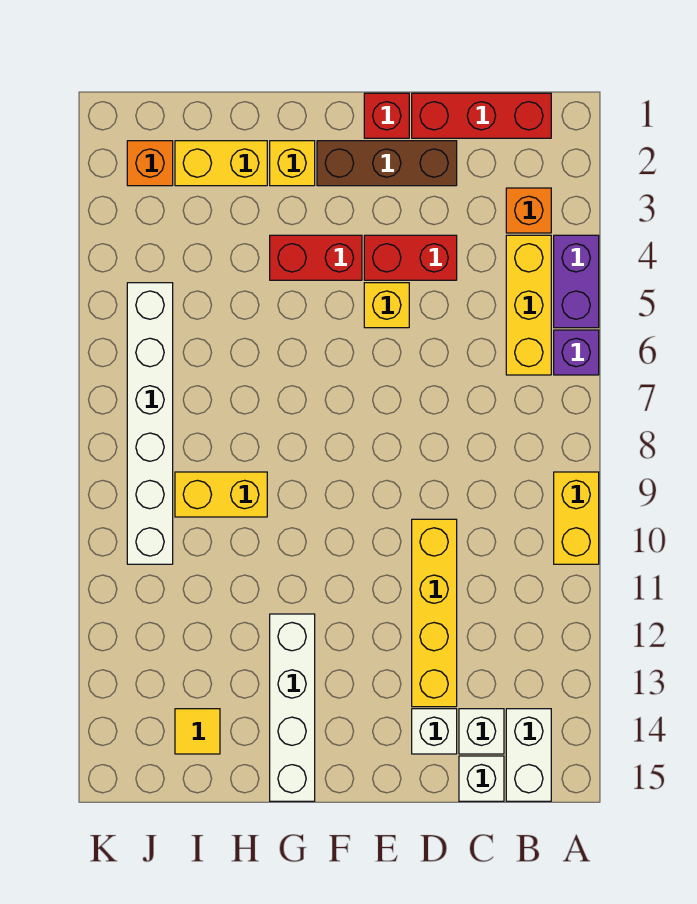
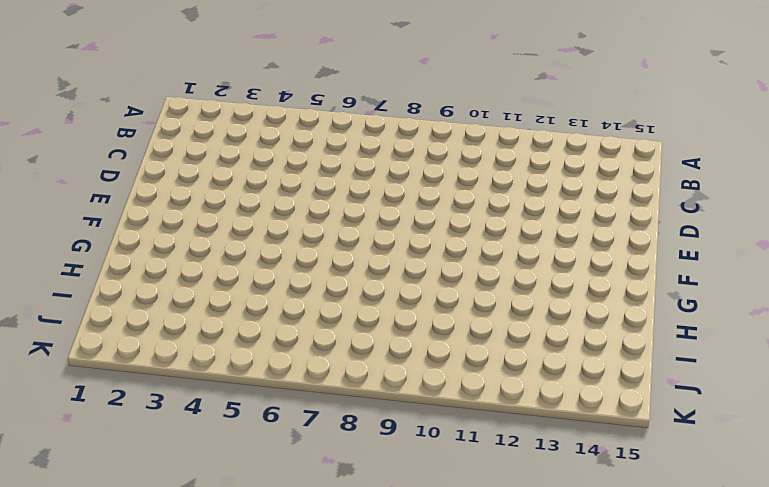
none -> purple 1x2 brick [554,235,599,328]
none -> purple 1x1 brick [554,330,599,375]
none -> yellow 1x2 brick [554,472,599,564]

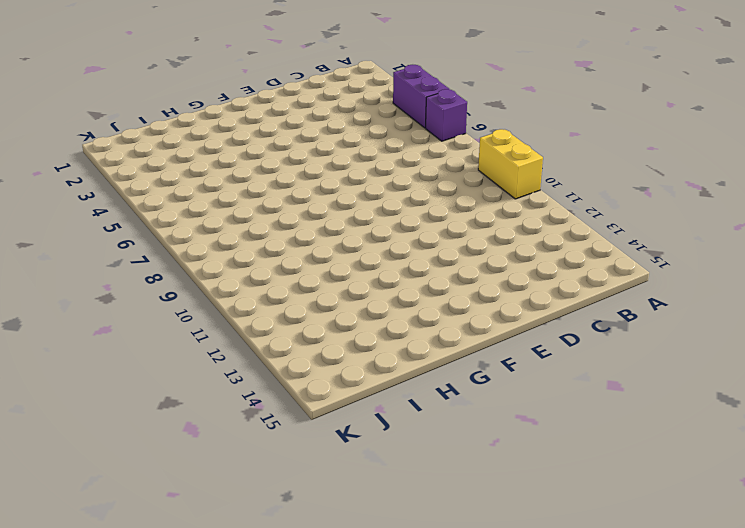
none -> red 1x3 brick [412,93,551,138]
none -> orange 1x1 brick [506,188,551,233]
none -> yellow 1x3 brick [506,235,551,375]

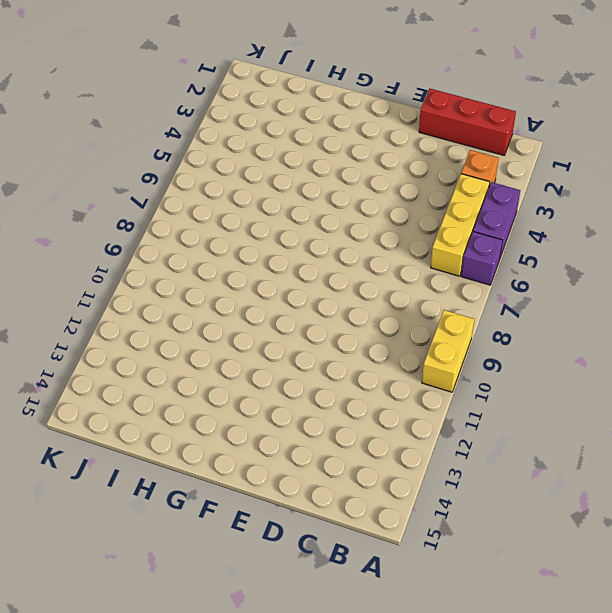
none -> white 1x2 brick [506,709,551,801]
none -> white 1x1 brick [459,709,504,754]
none -> white 1x1 brick [459,756,504,801]

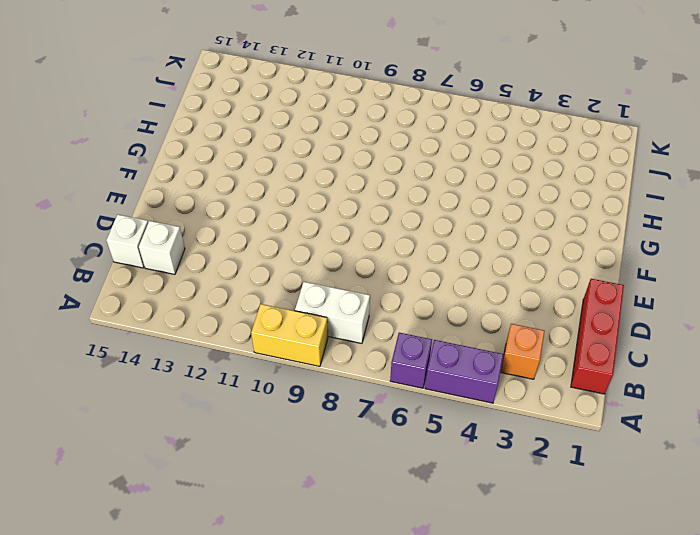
white 1x2 brick [295,282,370,344] -> white 1x2 brick moved to [506,709,551,801]
none -> yellow 1x3 brick [506,235,551,375]
none -> brown 1x3 brick [317,141,457,186]
none -> red 1x2 brick [364,235,457,280]

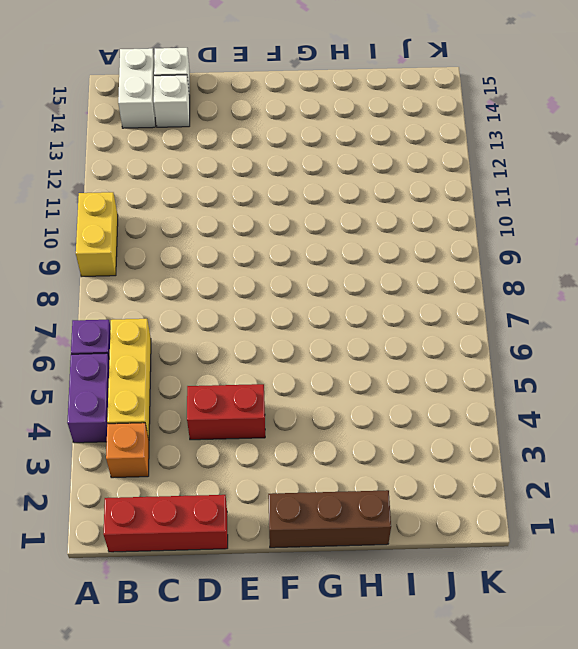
brown 1x3 brick [268,490,391,548] -> brown 1x3 brick moved to [317,141,457,186]
none -> yellow 1x4 brick [412,519,457,707]
none -> white 1x1 brick [412,709,457,754]
none -> red 1x1 brick [364,93,409,138]

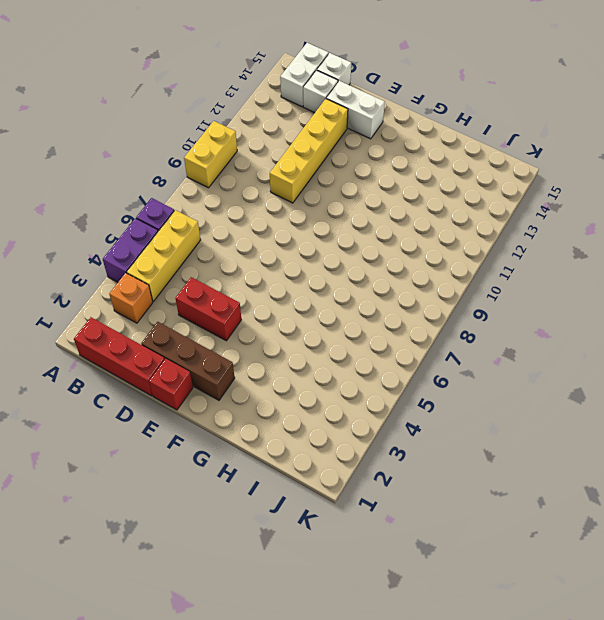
white 1x2 brick [326,81,385,139] -> white 1x1 brick [412,709,457,754]
none -> yellow 1x1 brick [364,283,409,328]
none -> red 1x2 brick [270,235,362,280]
none -> yellow 1x1 brick [270,141,315,186]

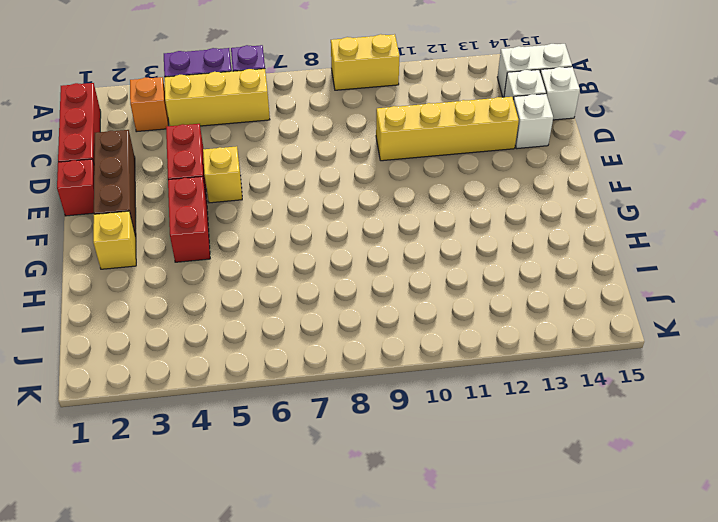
none -> white 1x4 brick [270,614,315,801]
none -> yellow 1x2 brick [175,141,267,186]
none -> yellow 1x2 brick [175,472,267,517]

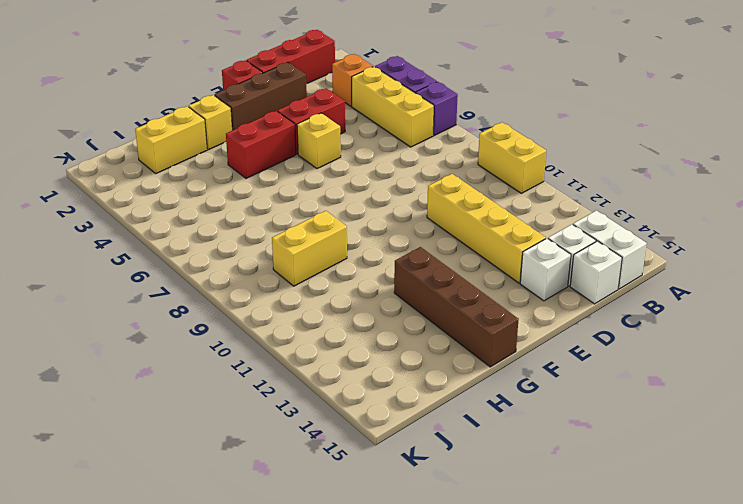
brown 1x4 brick [394,247,519,367] -> white 1x4 brick [270,614,315,801]
none -> yellow 1x1 tile [175,709,220,754]
none -> orange 1x1 brick [127,141,173,186]
none -> white 1x6 brick [127,283,173,564]

